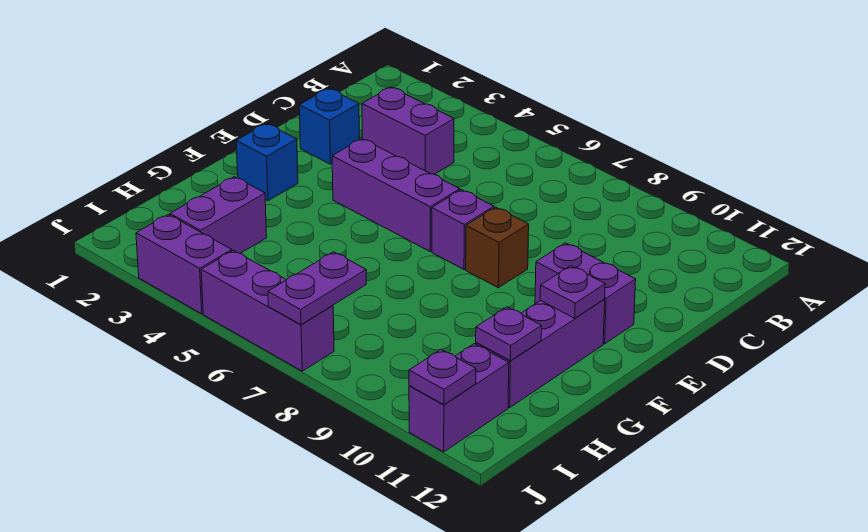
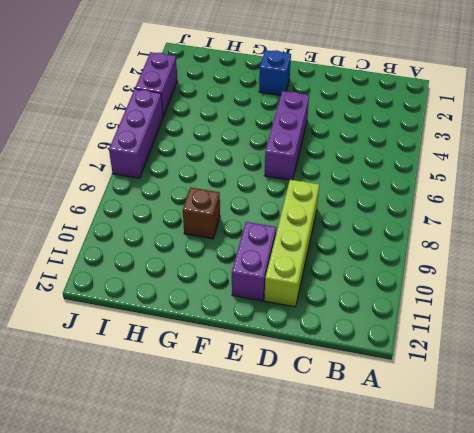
lime 1x4 brick [264,180,319,307] -> none
brown 1x1 brick [183,187,220,239] -> brown 1x1 brick moved to [466,207,529,288]
none -> purple 1x2 brick [362,87,454,174]
none -> blue 1x1 brick [299,88,359,164]
none -> purple 1x1 brick [432,190,494,269]

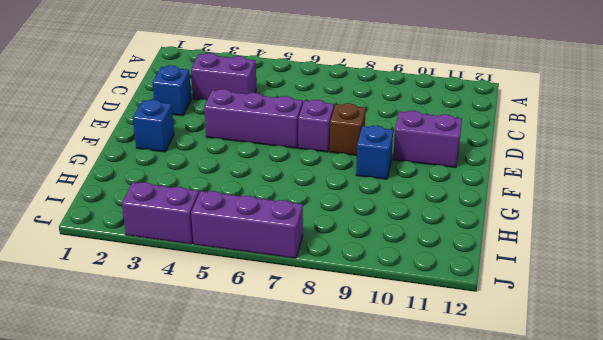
blue 1x1 brick [356,126,393,179] -> none
none -> purple 1x3 brick [476,299,605,408]
none -> purple 1x2 brick [170,177,267,253]
none -> purple 1x2 brick [409,344,509,452]

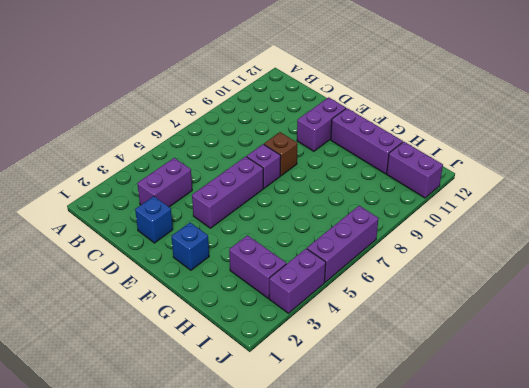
none -> purple 1x1 plate [540,266,605,318]
none -> purple 1x1 plate [476,307,542,361]
none -> purple 1x2 plate [268,252,366,325]

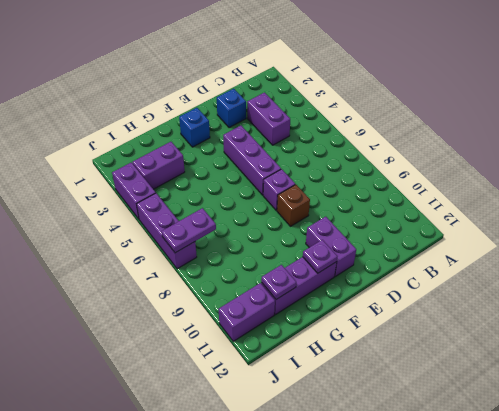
none -> purple 1x1 plate [409,349,476,405]

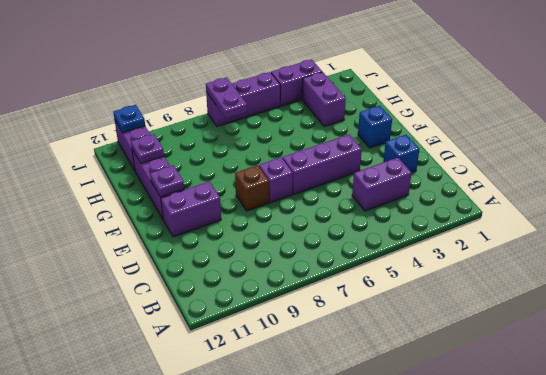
blue 1x1 plate [113,105,145,133] -> purple 1x1 plate [409,349,476,405]

